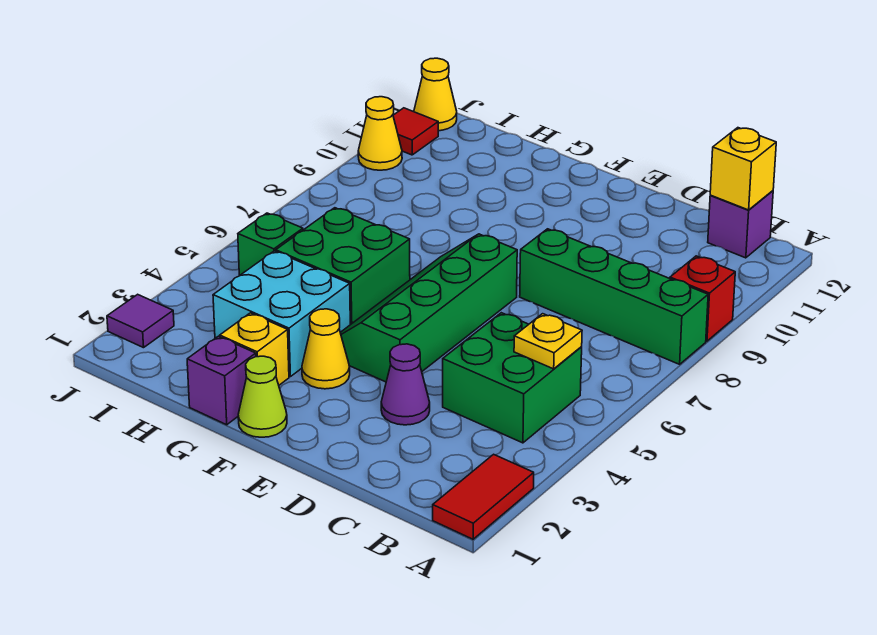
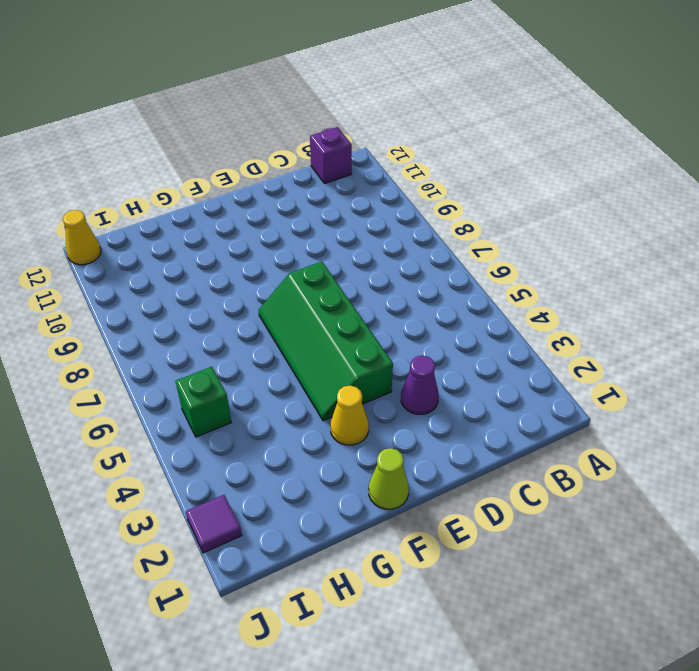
none -> red 1x2 tile [433,454,534,539]
none -> green 1x4 brick [520,229,708,364]
none -> red 1x1 brick [670,256,735,341]

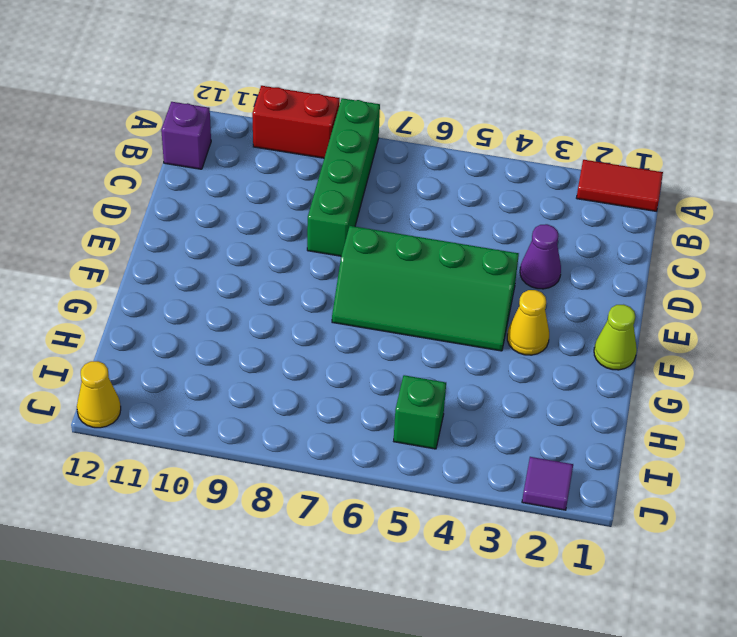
red 1x2 brick [252,86,340,158] -> red 1x1 brick [670,256,735,341]
none -> green 2x2 brick [443,313,582,443]
none -> purple 1x1 brick [187,336,256,425]
none -> yellow 1x1 brick [220,313,289,385]

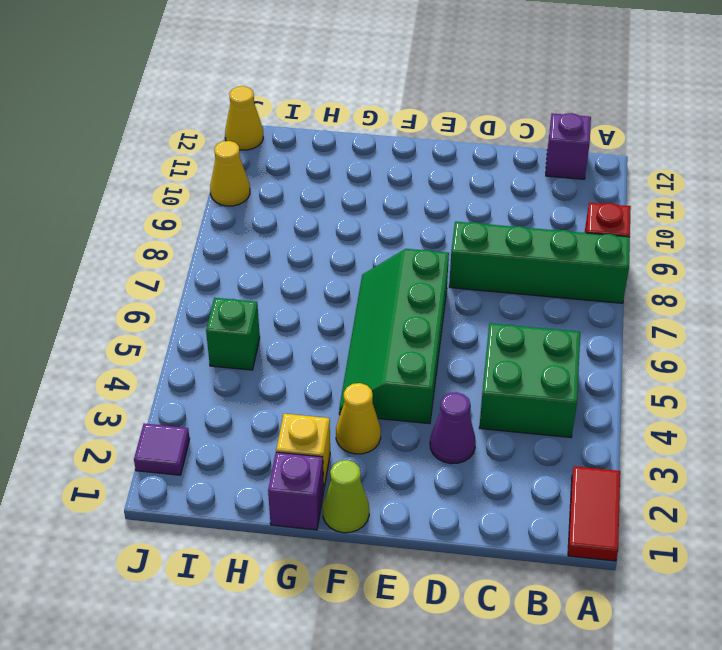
none -> cyan 2x2 brick [213,251,350,377]
none -> green 2x2 brick [276,208,410,325]
none -> red 1x1 tile [393,108,438,155]

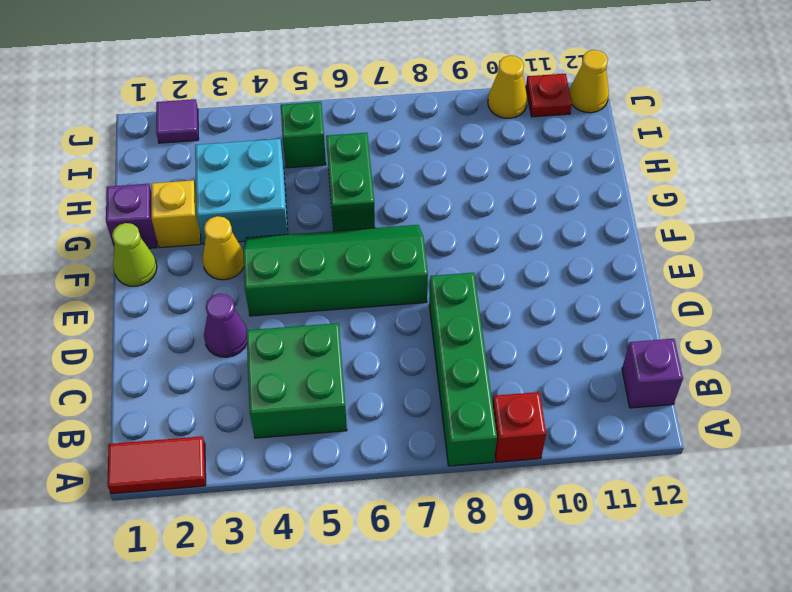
green 1x2 brick [326,133,375,231] -> green 2x2 brick [276,208,410,325]
red 1x1 plate [526,74,572,117] -> red 1x1 tile [393,108,438,155]
none -> yellow 1x1 plate [514,314,582,369]
none -> yellow 1x1 brick [710,128,776,210]

